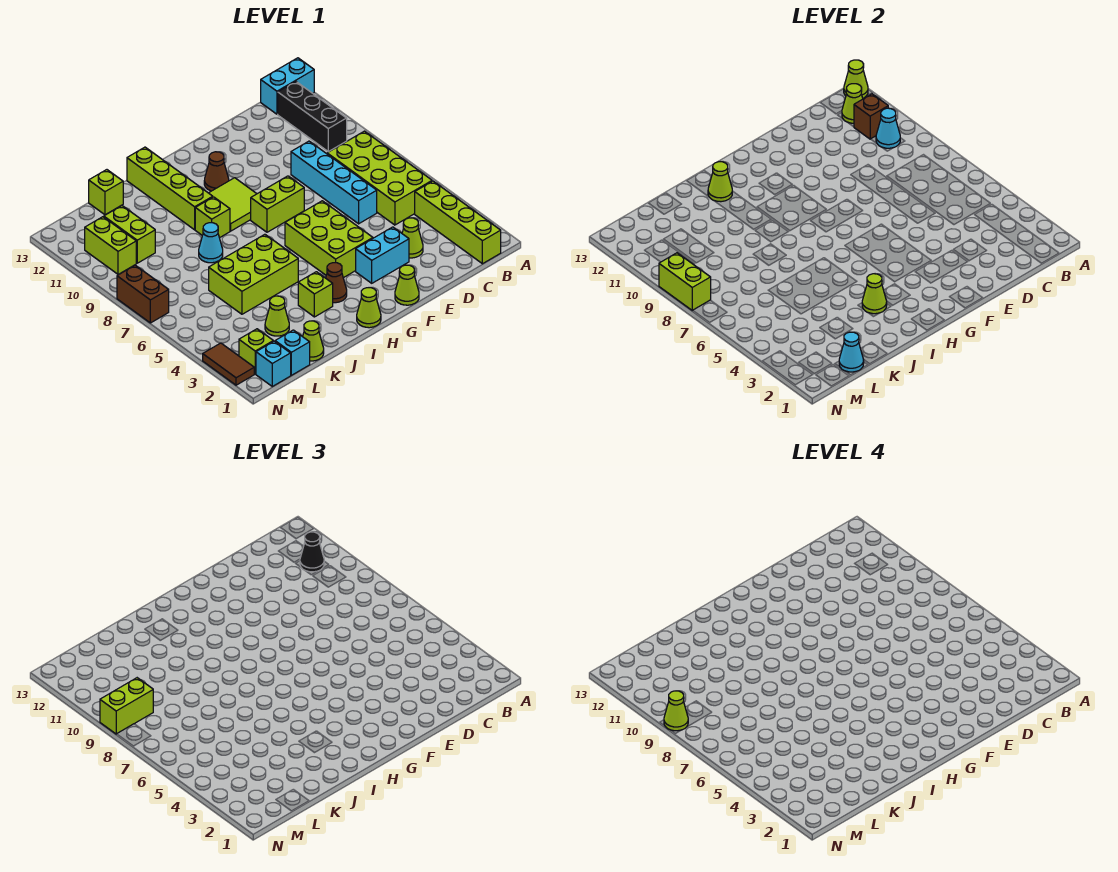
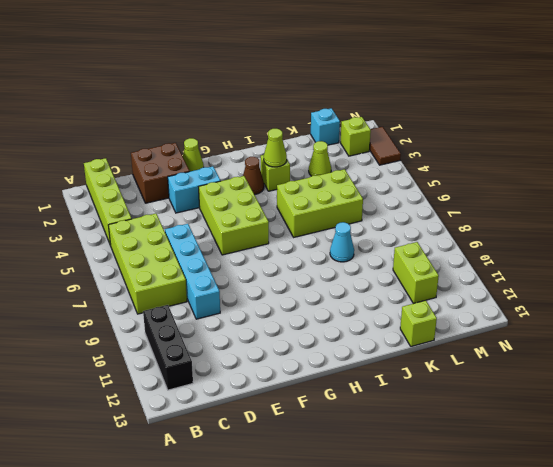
brown 2x2 brick [131,143,190,203] -> none
none -> cyan 1x2 brick [261,58,314,114]
none -> lime 1x1 cone [402,218,423,258]
none -> lime 1x2 brick [251,176,304,232]
none -> lime 2x2 tile [209,178,257,231]

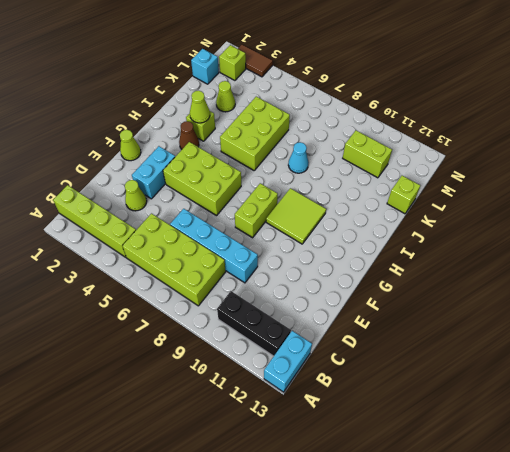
none -> brown 1x1 cone [204,152,229,191]
none -> lime 1x1 cone [357,288,381,328]
none -> lime 1x1 brick [195,197,230,238]
none -> lime 1x4 brick [127,147,213,230]

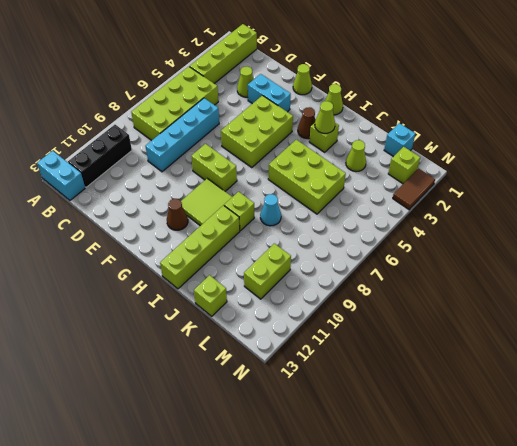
none -> lime 1x1 cone [303,321,324,361]
none -> cyan 1x1 brick [256,341,291,386]
none -> lime 1x2 brick [85,217,136,274]
none -> brown 1x2 brick [117,265,169,323]

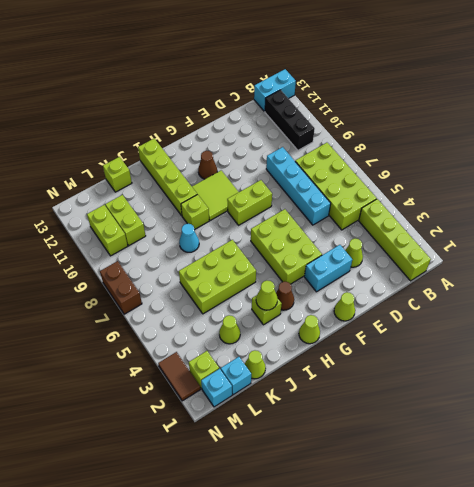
none -> lime 1x1 cone [844,60,868,98]
none -> cyan 1x1 cone [876,108,900,148]
none -> brown 1x1 brick [854,94,888,139]
none -> lime 1x1 cone [842,84,863,123]

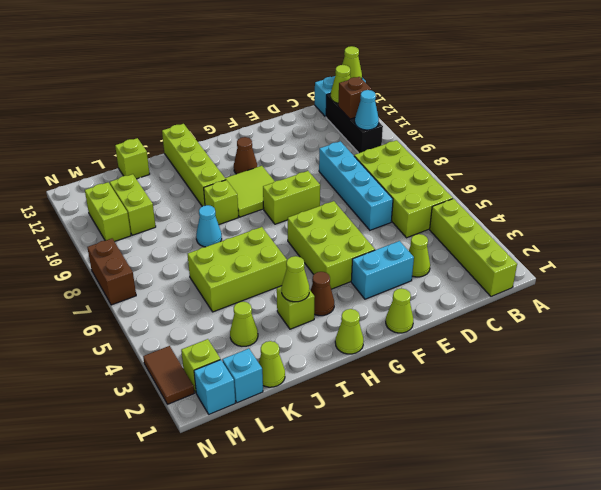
none -> lime 1x1 cone [708,162,732,202]
none -> cyan 1x1 cone [839,332,864,372]
none -> lime 1x2 brick [659,253,711,311]
none -> black 1x1 cone [300,532,324,572]

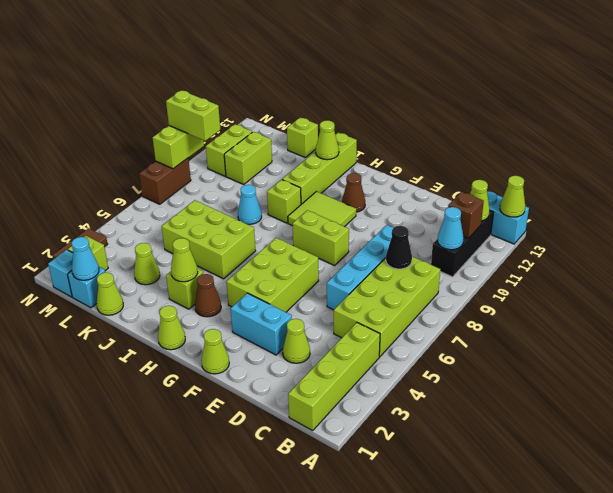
black 1x1 cone [386,226,412,269] -> black 1x1 cone moved to [300,532,324,572]
none -> lime 1x1 cone [664,691,688,731]

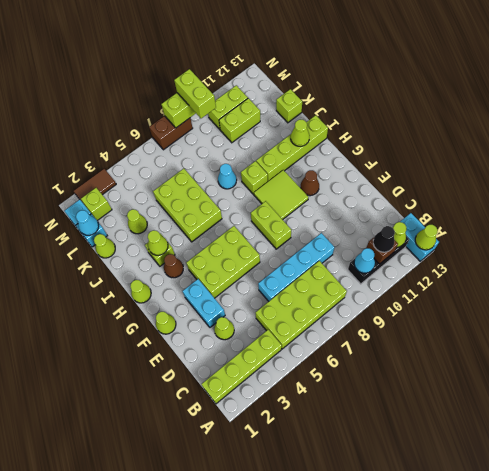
none -> lime 1x1 cone [664,691,688,731]

